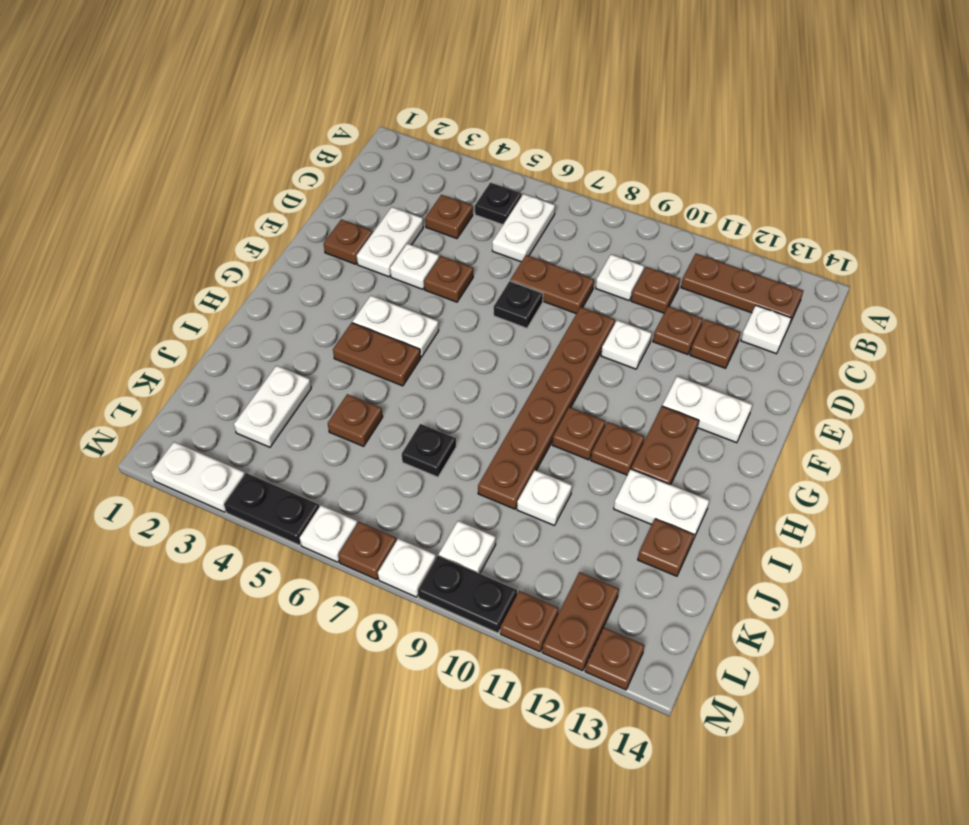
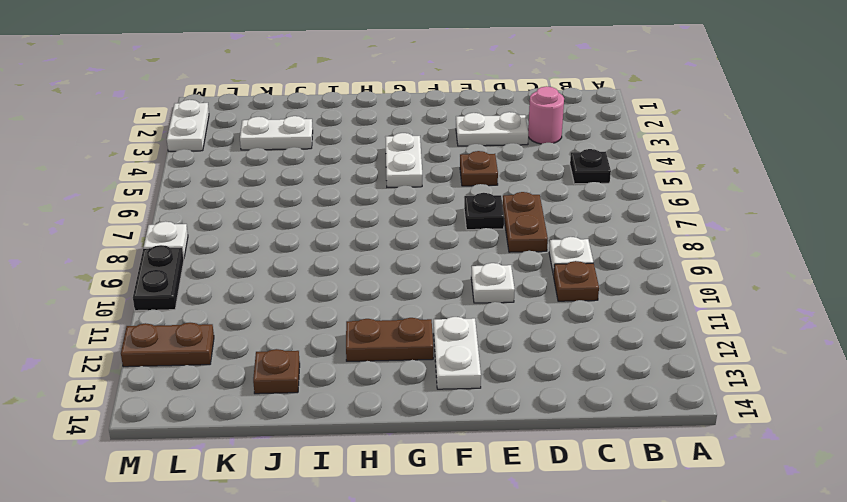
pink 1x1 round brick [528,86,564,144] -> none
none -> white 1x2 plate [492,194,555,262]
none -> brown 1x3 plate [681,254,803,323]
none -> brown 1x1 plate [425,195,473,239]
none -> white 1x1 plate [741,305,791,354]

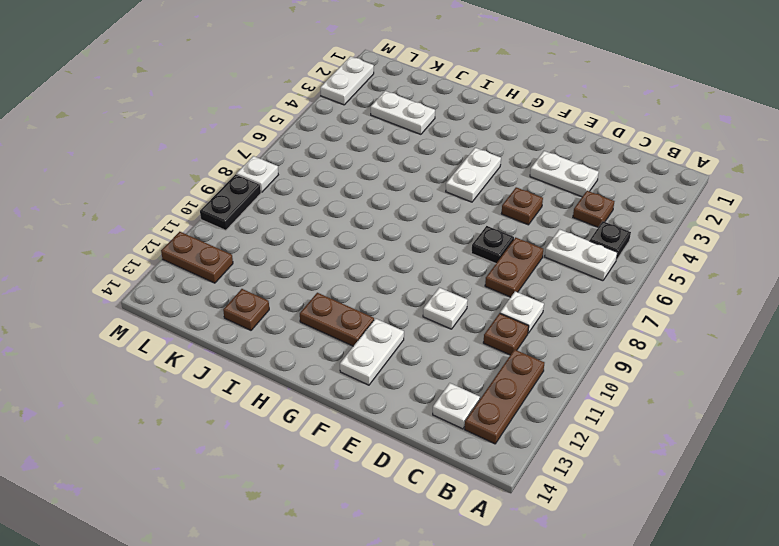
none -> brown 1x1 plate [653,306,703,355]
none -> brown 1x1 plate [690,319,741,368]
none -> brown 1x1 plate [324,219,373,264]
none -> white 1x1 plate [390,244,439,289]

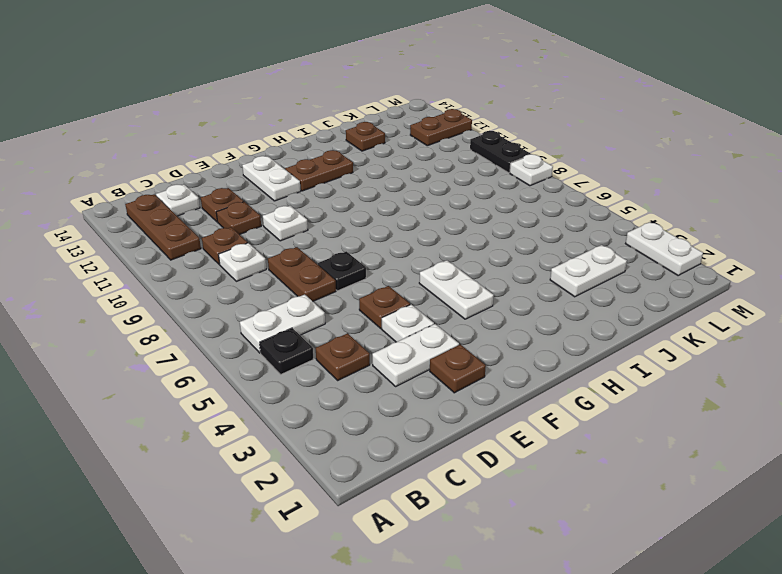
none -> brown 1x6 plate [478,307,615,509]
none -> brown 1x2 plate [333,323,421,386]
none -> brown 1x1 plate [552,407,606,460]
none -> brown 1x1 plate [591,422,644,475]

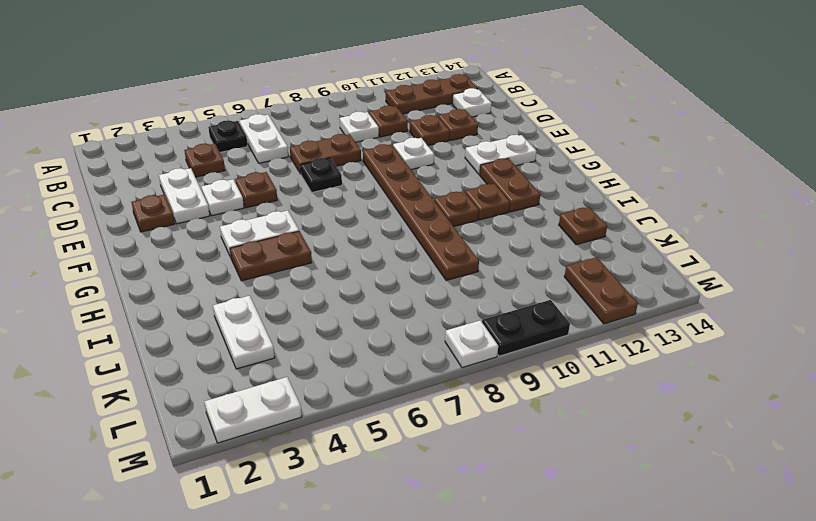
none -> white 1x2 plate [614,469,710,539]
none -> brown 1x1 plate [328,394,383,446]
none -> black 1x1 plate [402,424,456,477]
none -> white 1x1 plate [517,470,572,525]

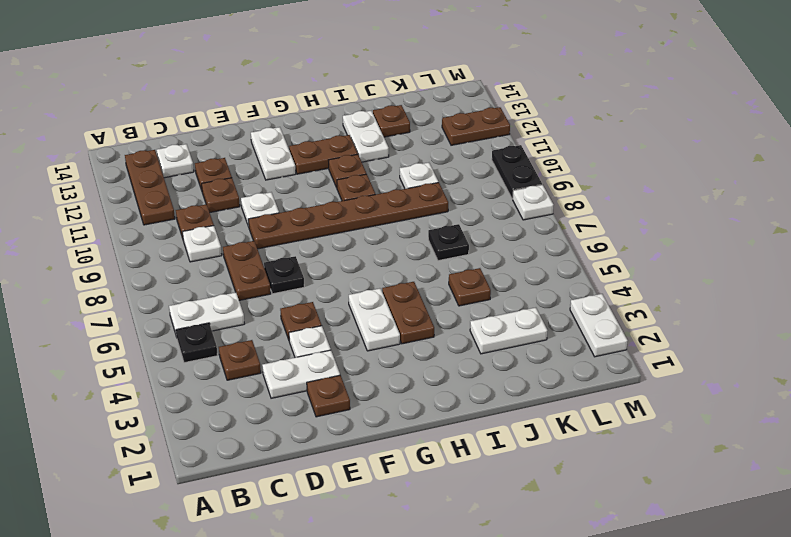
none -> white 1x1 plate [439,521,496,574]
none -> black 1x2 plate [224,473,319,545]
none -> white 1x1 plate [300,505,358,562]
none -> brown 1x1 plate [338,522,396,580]

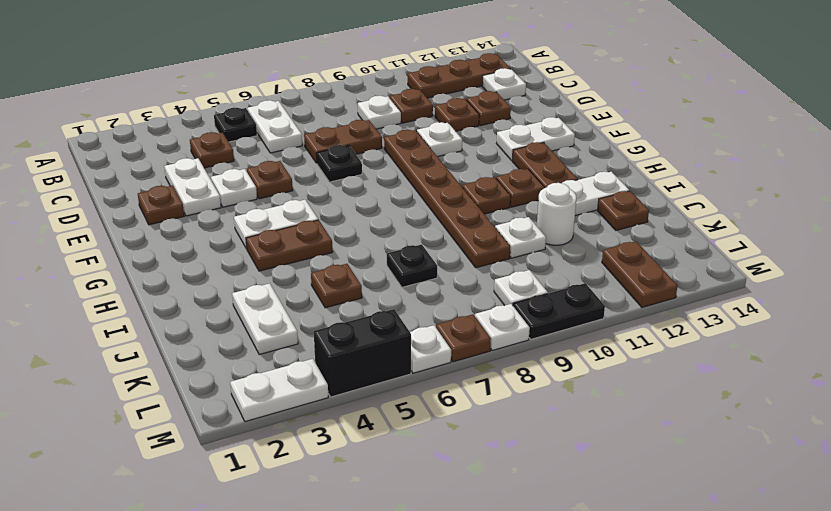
white 1x1 round brick [537,183,576,245] -> none
black 1x2 brick [314,309,411,397] -> black 1x2 plate [224,473,319,545]
none -> brown 1x1 plate [500,591,559,652]
none -> brown 1x1 plate [585,627,645,690]

